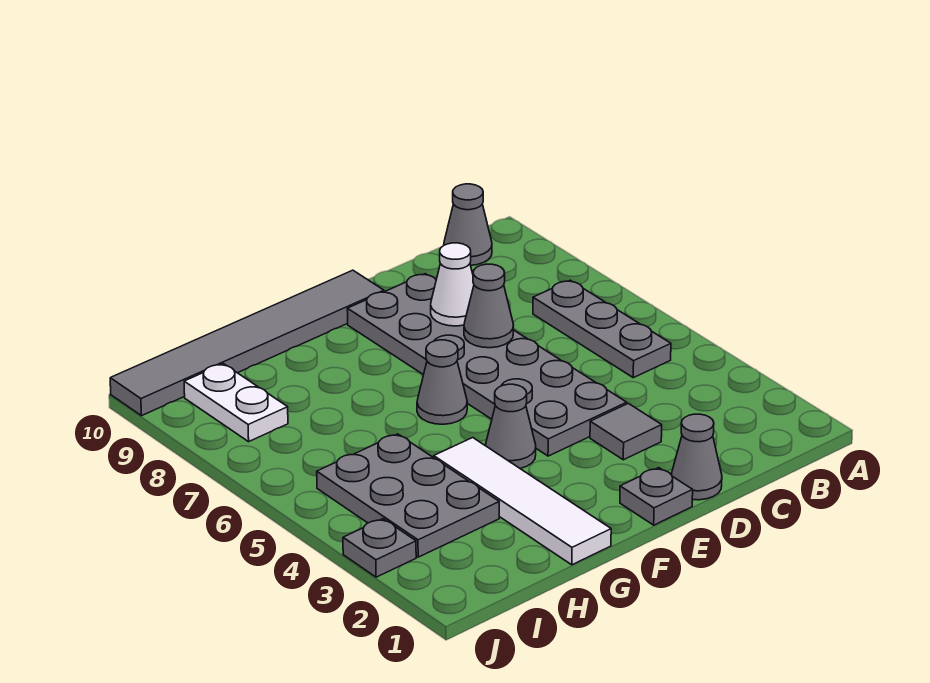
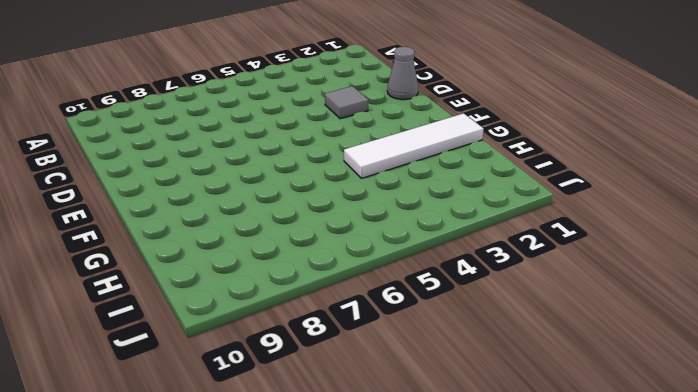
none -> grey 1x3 plate [533,280,671,378]
none -> grey 1x1 cone [444,184,492,265]
none -> grey 2x6 plate [347,274,627,456]

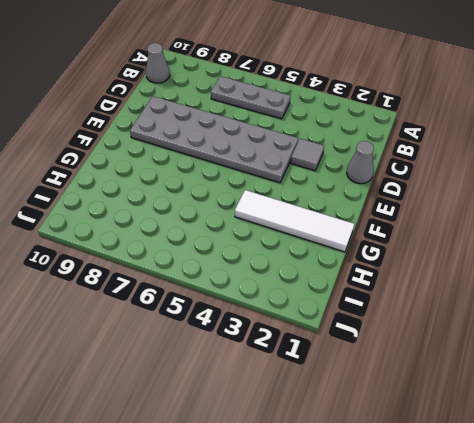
none -> grey 1x1 plate [620,468,693,525]
none -> grey 1x6 tile [110,270,384,416]
none -> grey 1x1 cone [485,384,536,468]

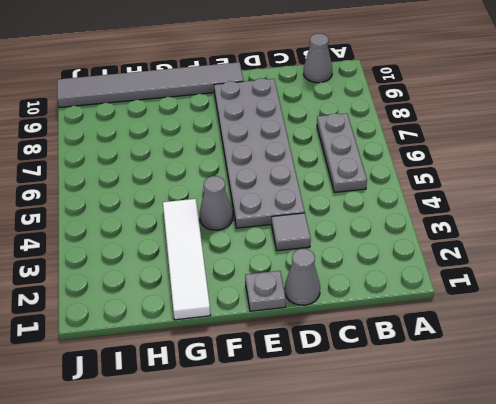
none -> grey 1x1 cone [417,340,467,424]
none -> grey 2x3 plate [317,434,499,557]
none -> white 1x2 plate [184,364,288,442]

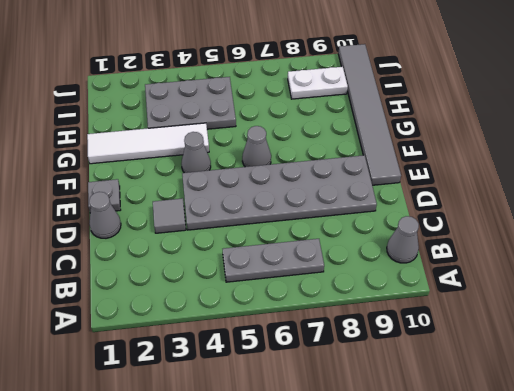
none -> grey 1x1 plate [343,519,416,577]
none -> grey 1x1 cone [464,264,513,348]
none -> white 1x1 cone [431,243,474,326]

